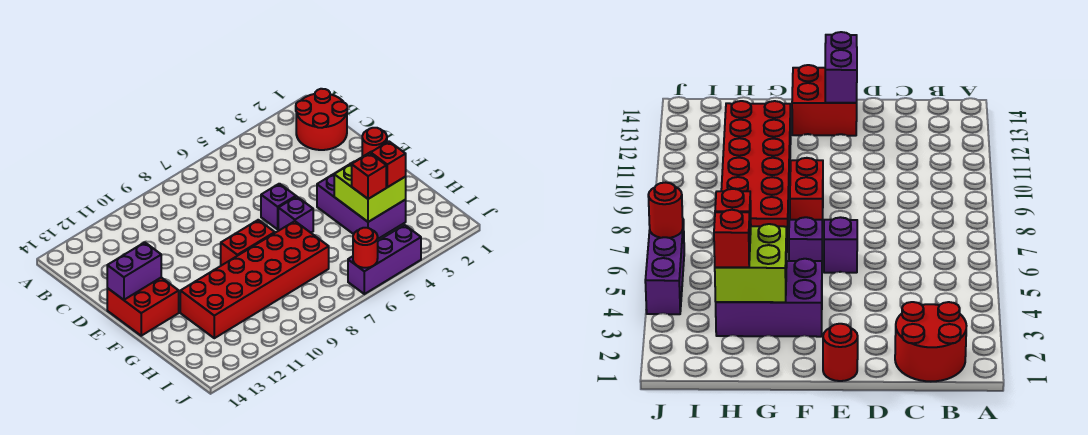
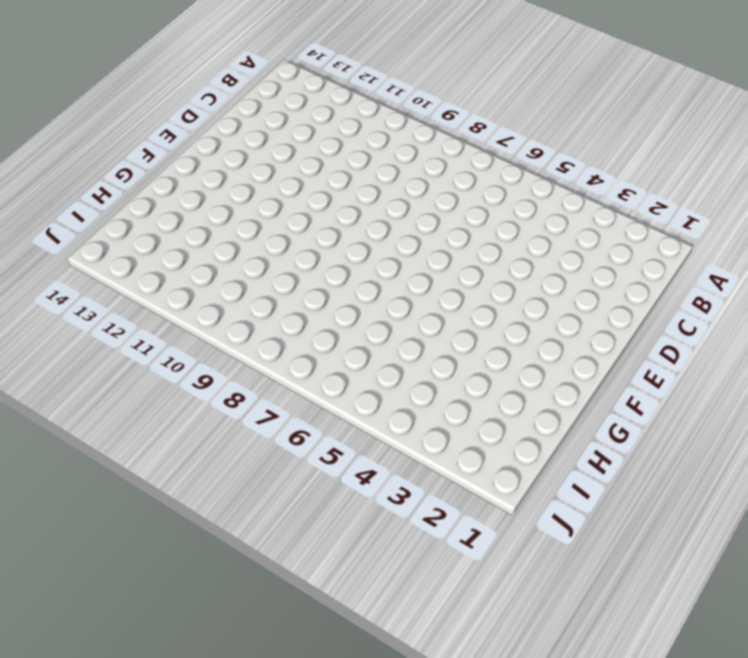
none -> red 2x2 round brick [296,89,347,150]
none -> red 1x1 round brick [362,128,387,157]
none -> purple 1x1 brick [261,184,296,229]

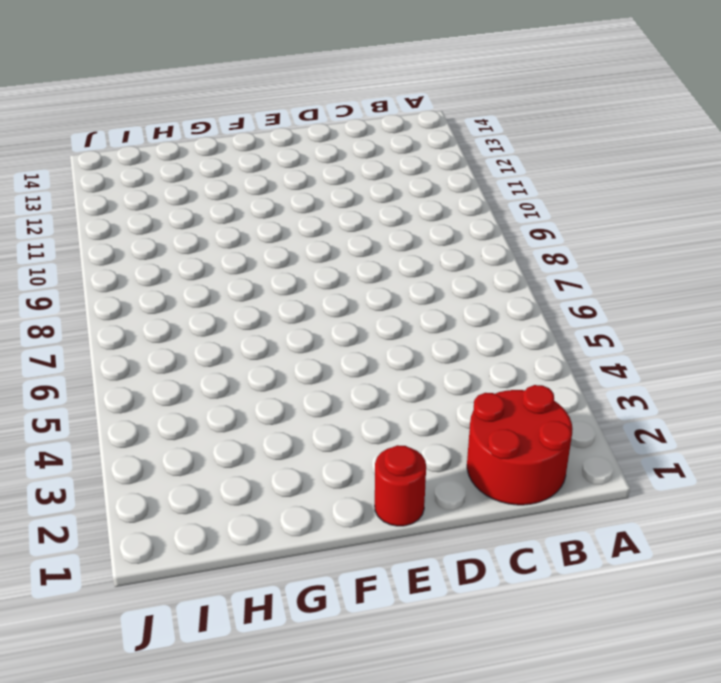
none -> purple 1x1 brick [261,184,296,229]
none -> red 2x2 brick [107,278,179,336]
none -> purple 2x3 brick [317,162,406,239]

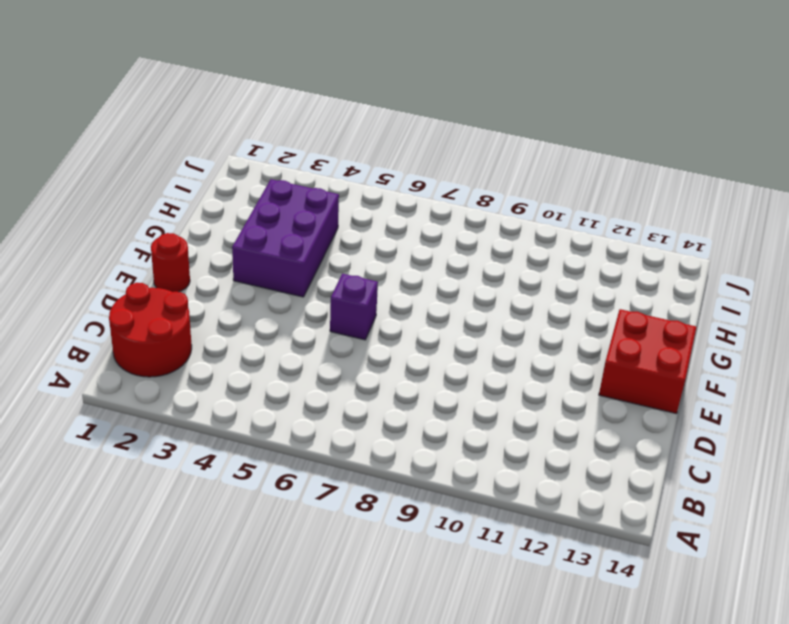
none -> purple 1x1 brick [278,197,313,233]
none -> red 1x2 brick [221,220,275,266]
none -> red 2x6 brick [180,221,329,338]

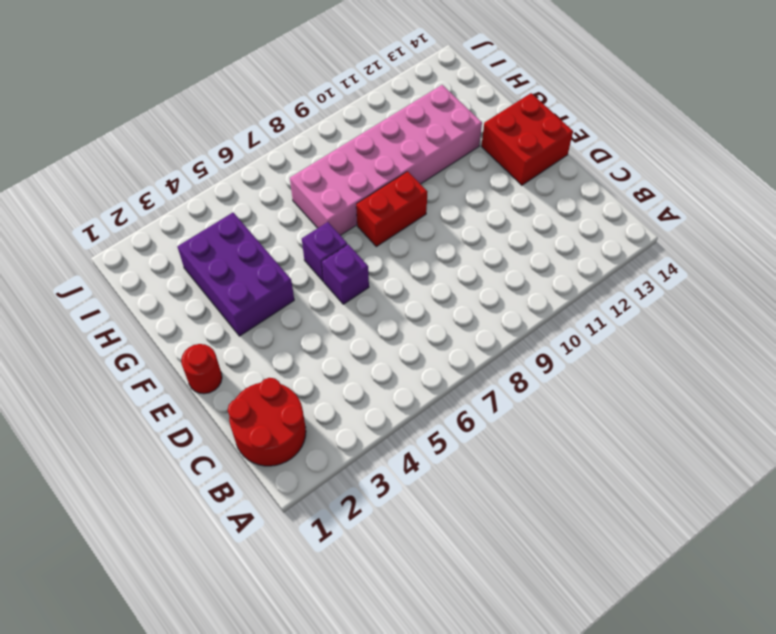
pink 2x6 brick [290,85,482,235] -> red 2x6 brick [180,221,329,338]
none -> purple 1x3 brick [348,225,421,294]
none -> purple 1x2 brick [107,242,161,300]
none -> lime 2x2 brick [334,151,406,222]

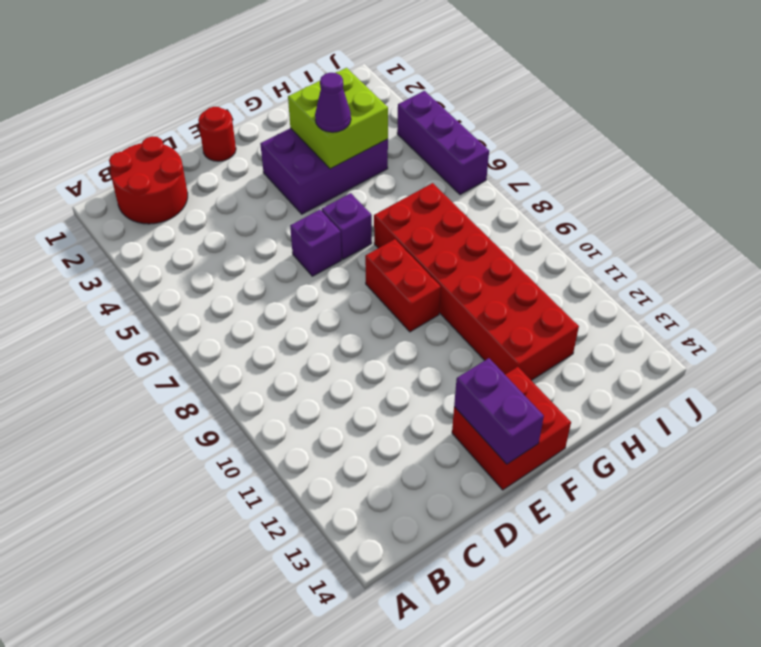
purple 1x1 cone [315,73,351,132] -> none
none -> red 1x1 round brick [353,228,378,268]
none -> red 1x1 brick [371,142,406,187]
none -> red 1x1 brick [352,153,386,199]

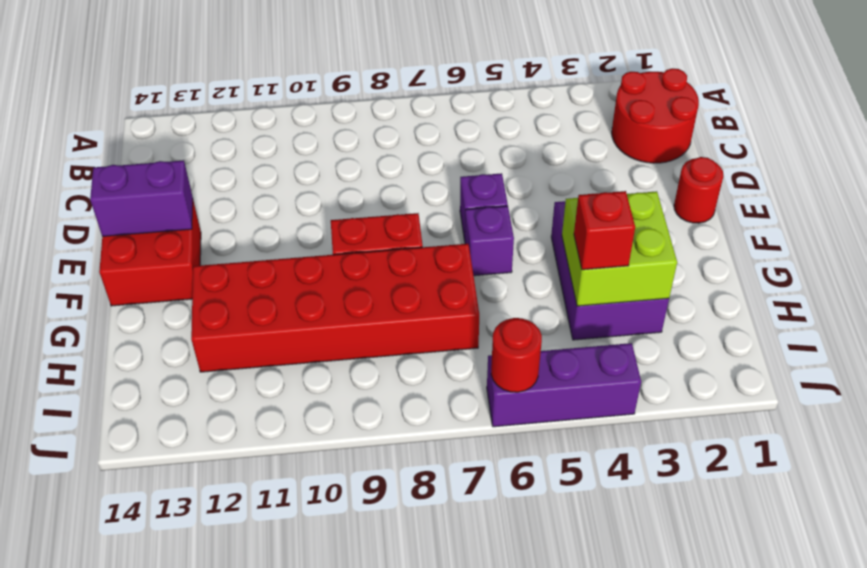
none -> red 1x1 brick [371,142,406,187]

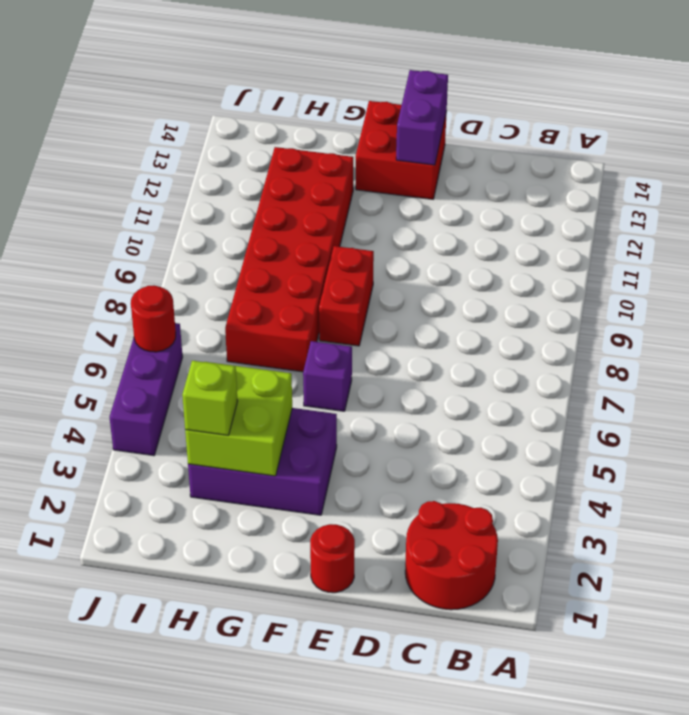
lime 1x1 brick [182,361,238,435] -> red 1x1 brick [371,142,406,187]
none -> purple 1x1 brick [261,184,296,229]
none -> red 1x1 brick [352,153,386,199]

